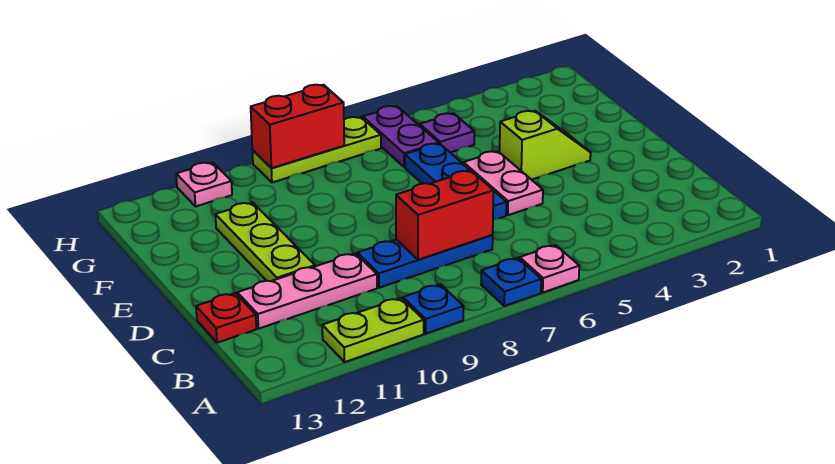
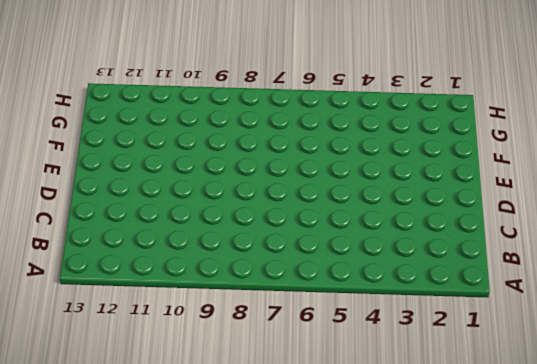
none -> pink 1x1 plate [520,245,579,292]
none -> blue 1x1 plate [481,258,541,306]
none -> blue 1x1 plate [403,284,464,334]

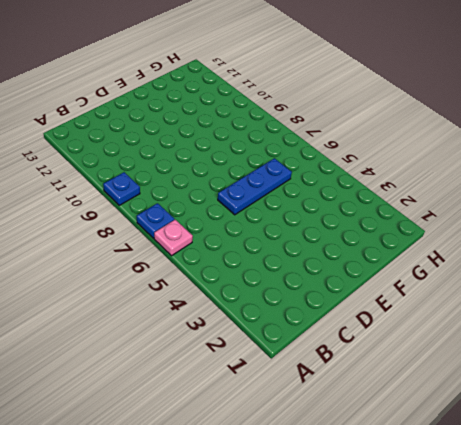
none -> lime 1x2 plate [322,298,424,362]
none -> blue 1x3 plate [357,235,493,288]
none -> pink 1x3 plate [237,253,377,329]

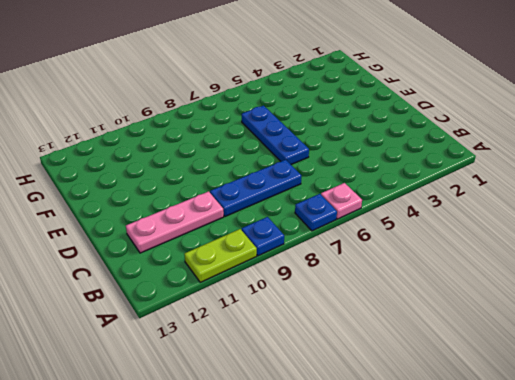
none -> red 1x1 plate [196,293,256,343]
none -> pink 1x2 plate [463,151,543,215]
none -> lime 1x3 plate [215,202,315,281]

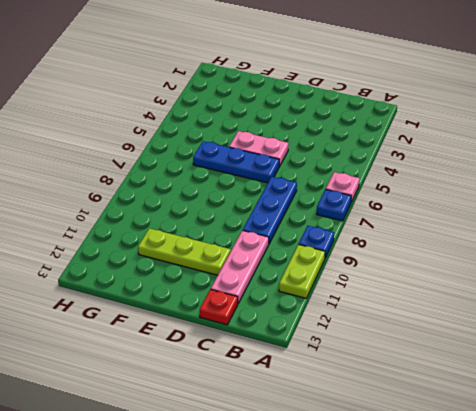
none -> lime 1x2 slope [500,111,591,180]
none -> purple 1x1 plate [420,113,474,152]
none -> purple 1x2 plate [363,106,439,167]

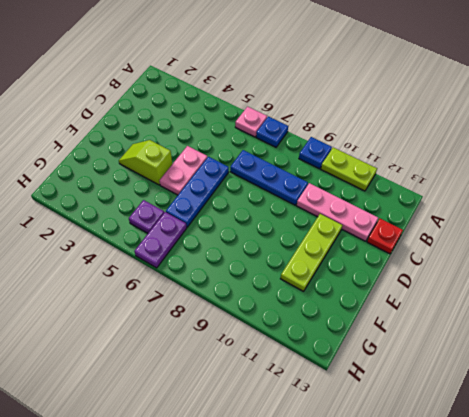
none -> lime 1x3 plate [252,117,381,183]
none -> pink 1x1 plate [176,162,232,207]
none -> red 1x2 brick [396,170,494,260]

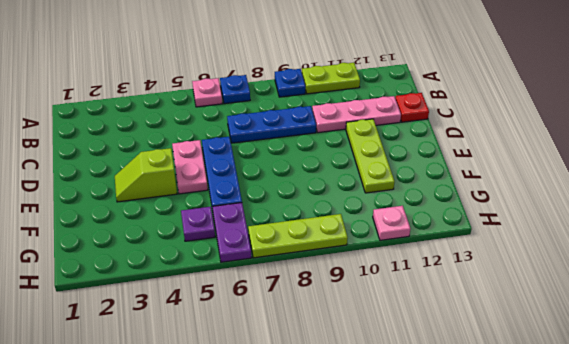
none -> red 1x2 brick [396,170,494,260]
none -> red 1x2 brick [251,85,344,168]

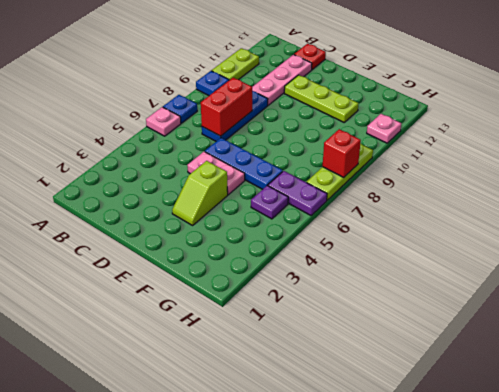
red 1x1 brick [322,129,361,178] -> red 1x2 brick [251,85,344,168]

